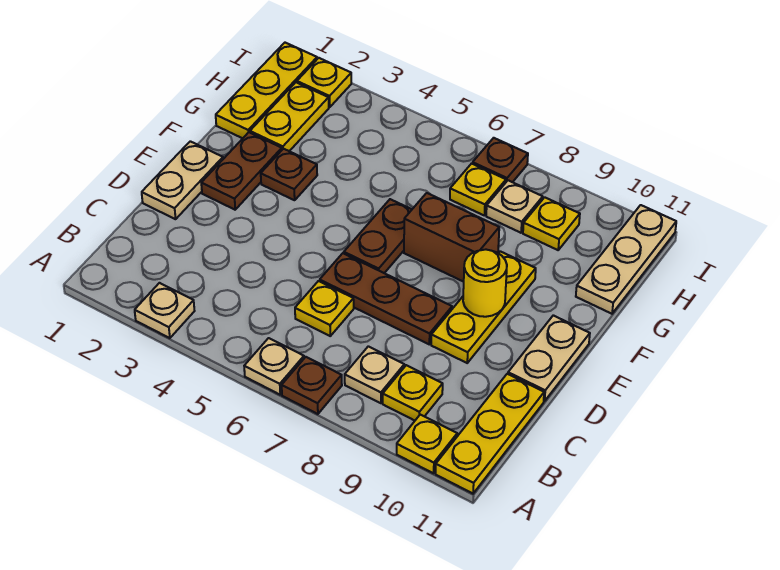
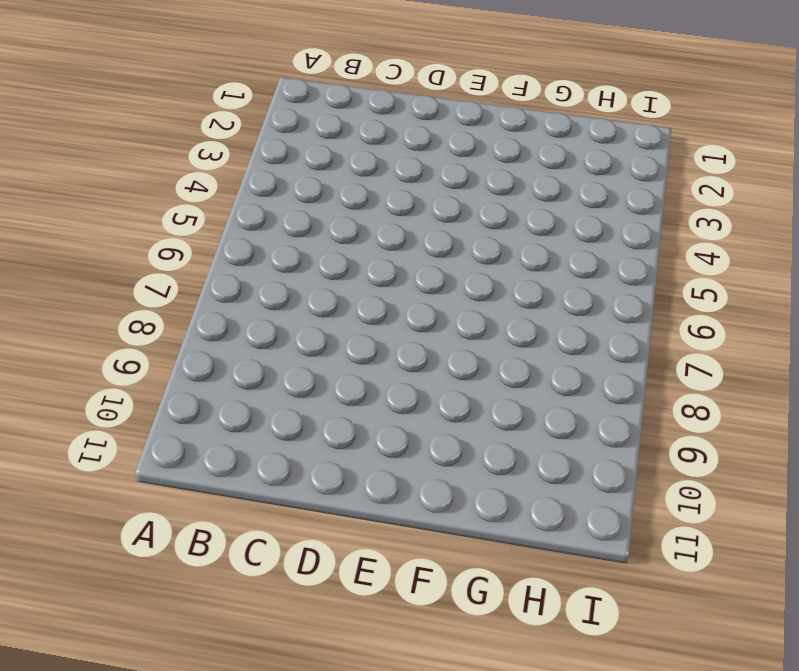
none -> tan 1x1 plate [135,283,194,338]
none -> tan 1x1 plate [244,338,304,395]
none -> brown 1x1 plate [282,357,342,414]

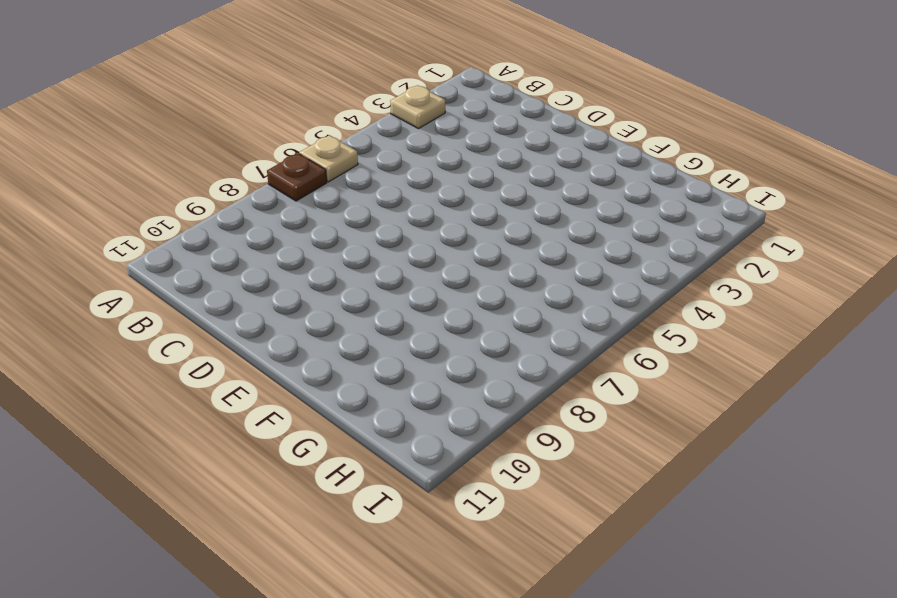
none -> yellow 1x1 plate [397,415,457,473]
none -> yellow 1x3 plate [436,374,544,494]
none -> tan 1x1 plate [345,346,404,403]

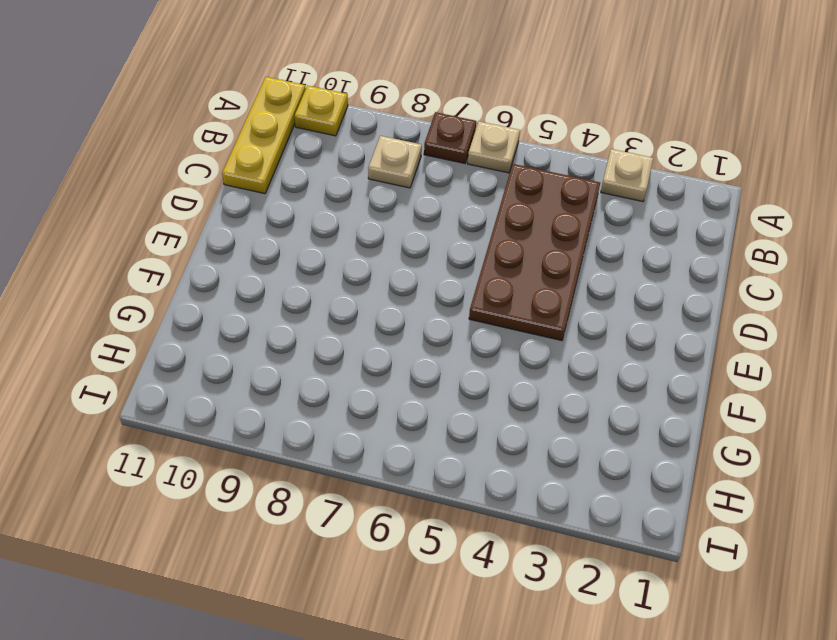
brown 2x4 plate [469,164,600,341] -> none
none -> yellow 1x1 plate [383,365,443,421]
none -> yellow 1x1 plate [295,281,354,336]
none -> tan 1x2 plate [142,141,223,219]

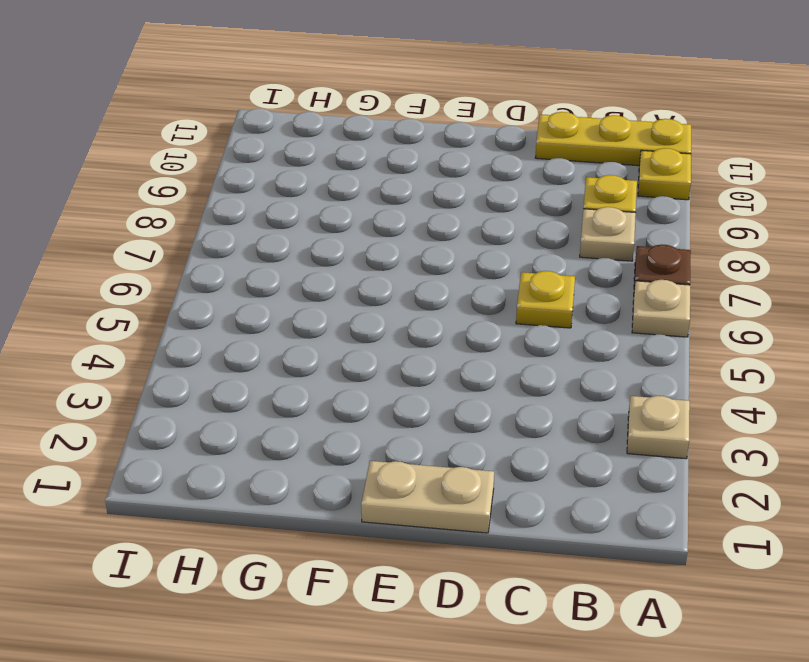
none -> brown 1x3 plate [320,253,452,344]
none -> yellow 1x3 plate [431,251,536,363]
none -> tan 1x2 plate [508,315,590,401]

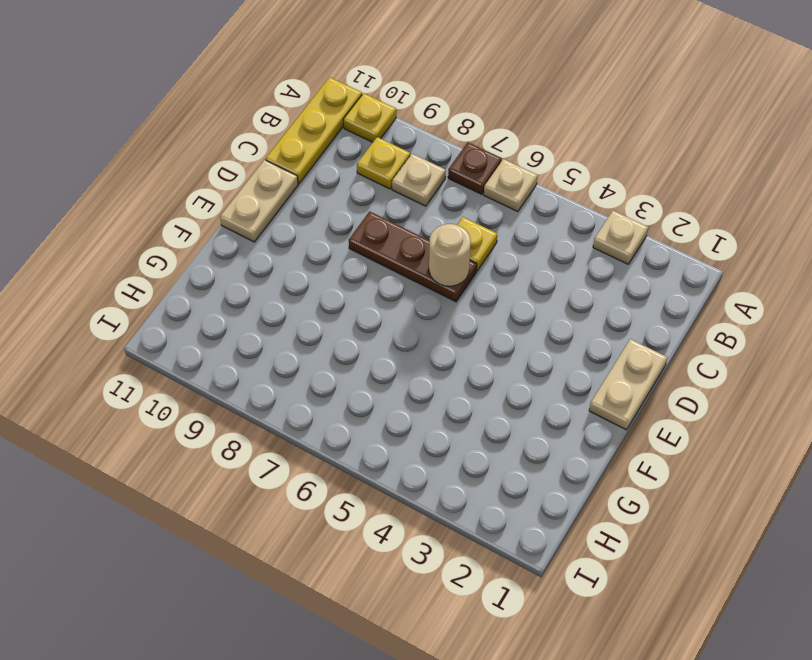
tan 1x1 round brick [429,224,471,286] -> none
none -> yellow 1x3 plate [431,251,536,363]
none -> brown 1x2 plate [201,132,282,210]
none -> brown 1x2 plate [344,199,412,273]

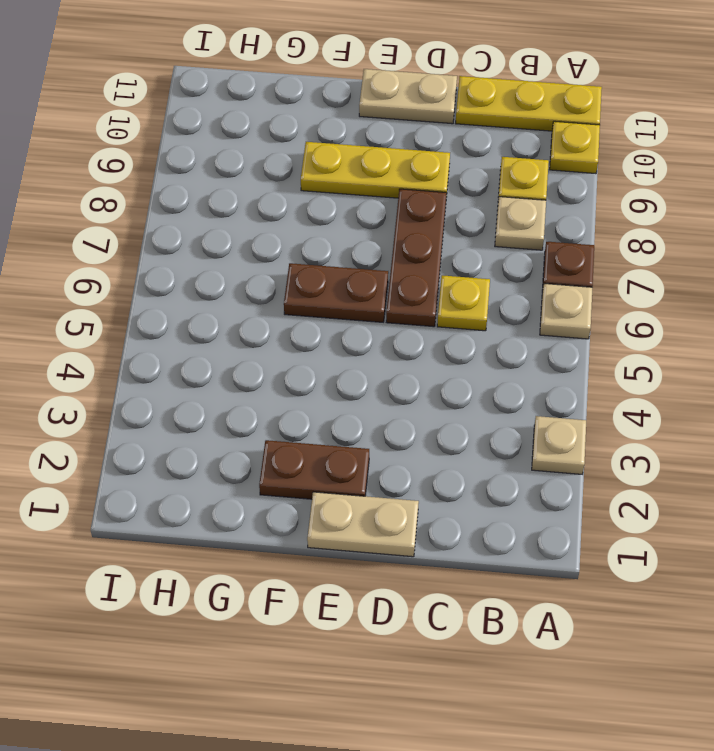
none -> brown 1x1 plate [261,149,317,200]
none -> brown 1x2 brick [404,193,499,282]
none -> yellow 1x3 plate [216,43,317,138]

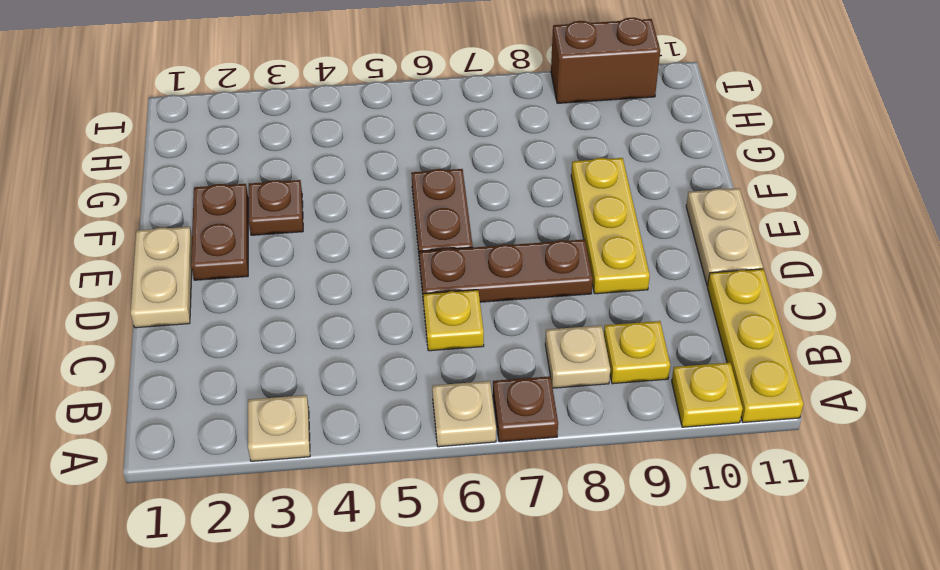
brown 1x2 brick [551,18,660,103] -> brown 1x2 brick moved to [404,193,499,282]
none -> yellow 1x3 plate [216,43,317,138]
none -> yellow 1x2 plate [250,82,329,151]
none -> tan 1x3 plate [576,205,676,314]

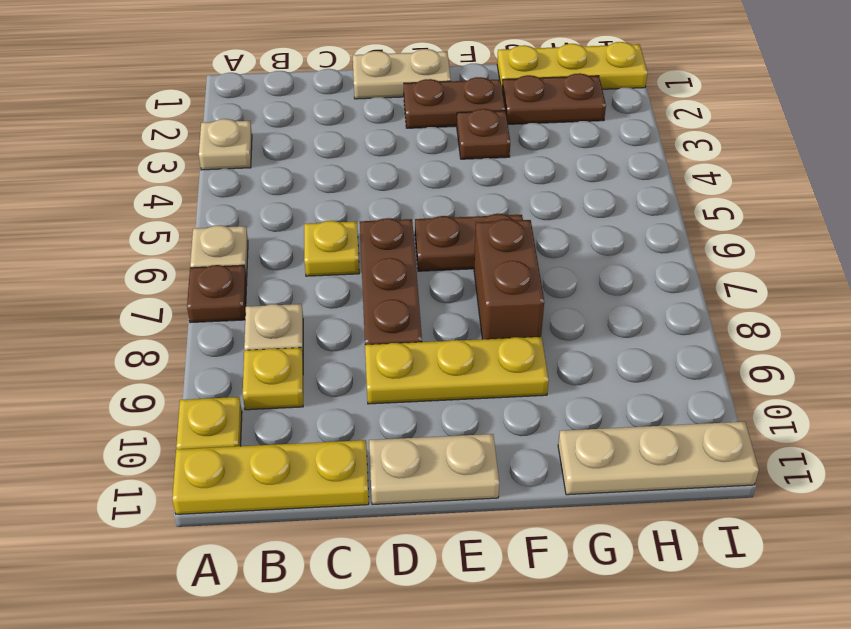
brown 1x2 plate [502,73,606,124] -> yellow 1x2 plate [250,82,329,151]
none -> yellow 1x1 plate [450,164,506,215]
none -> tan 1x1 plate [486,180,543,233]
none -> yellow 1x1 plate [523,197,580,250]

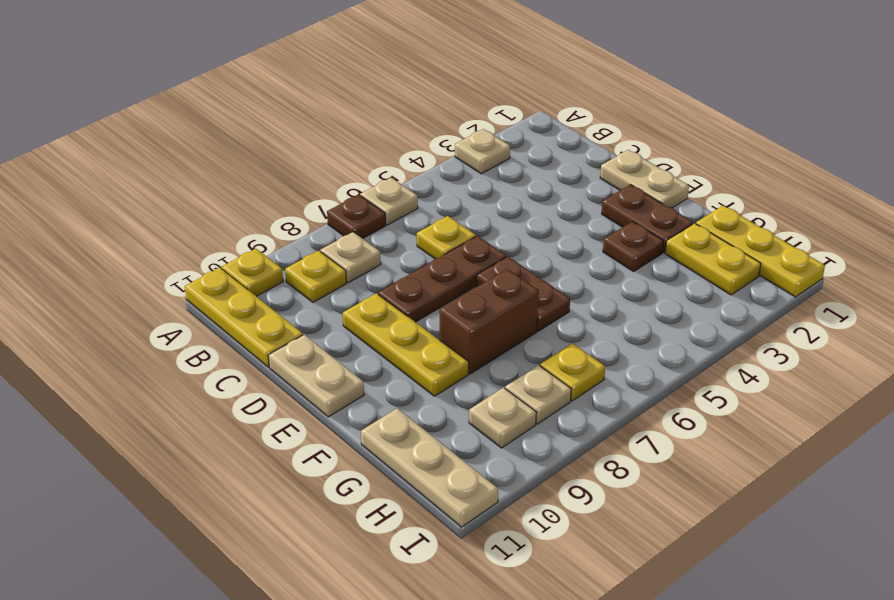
tan 1x1 plate [469,388,536,448] -> yellow 1x1 plate [523,197,580,250]
none -> yellow 1x1 plate [297,58,351,107]
none -> brown 1x1 plate [473,138,528,182]
none -> yellow 1x1 round brick [463,250,507,317]

